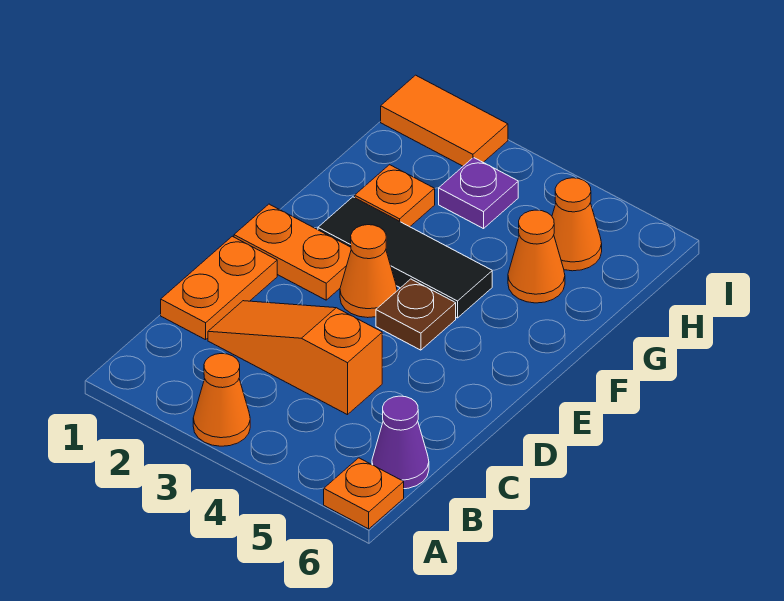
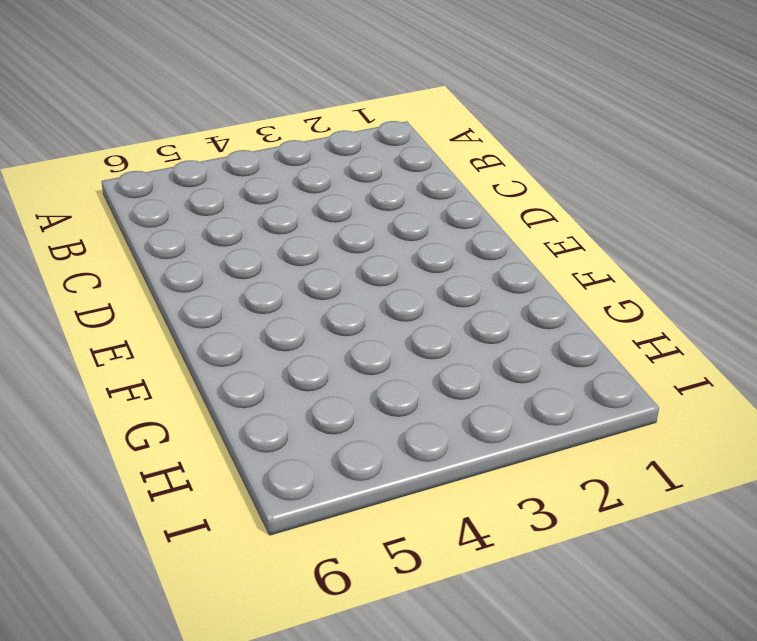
none -> orange 1x1 cone [193,354,250,446]
none -> orange 1x1 plate [324,458,404,529]
none -> purple 1x1 cone [372,396,429,489]

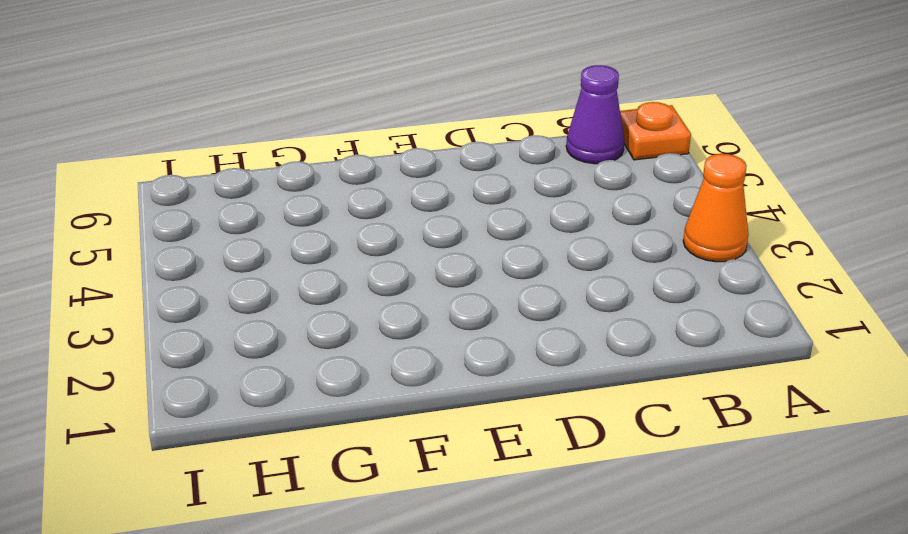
none -> orange 1x2 plate [161,236,277,340]
none -> orange 1x3 slope [208,301,382,415]
none -> orange 1x2 plate [234,204,351,300]

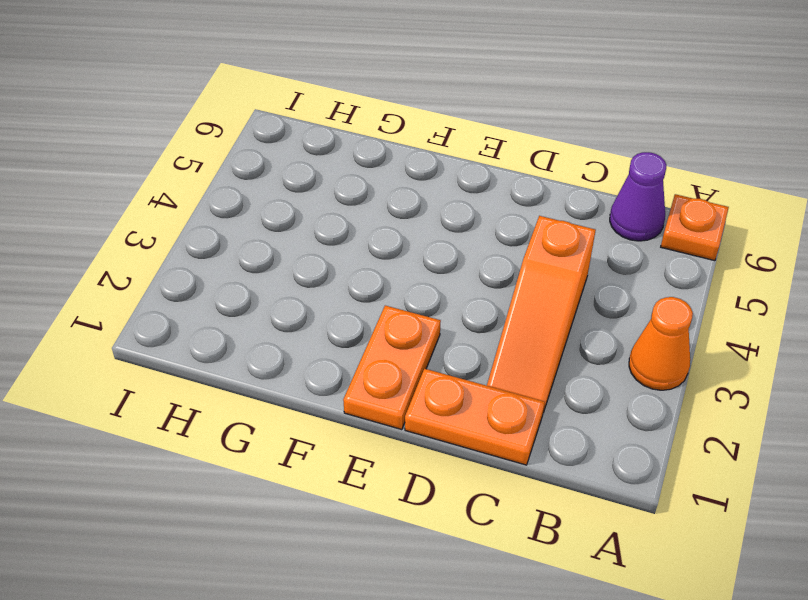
none -> orange 1x1 cone [340,225,397,318]
none -> brown 1x1 plate [376,279,456,350]
none -> black 1x3 tile [318,197,492,318]

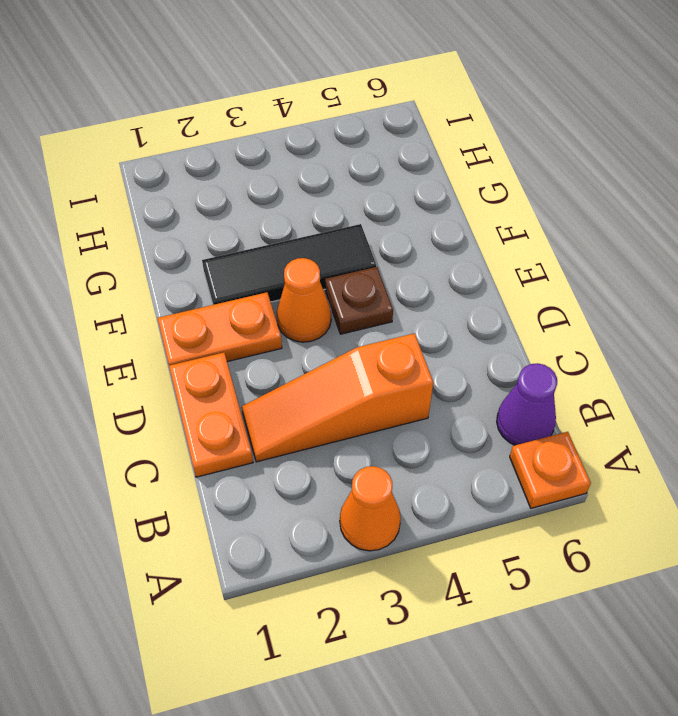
none -> orange 1x1 plate [355,165,435,227]
none -> orange 1x1 cone [508,210,565,303]
none -> purple 1x1 plate [439,157,518,229]

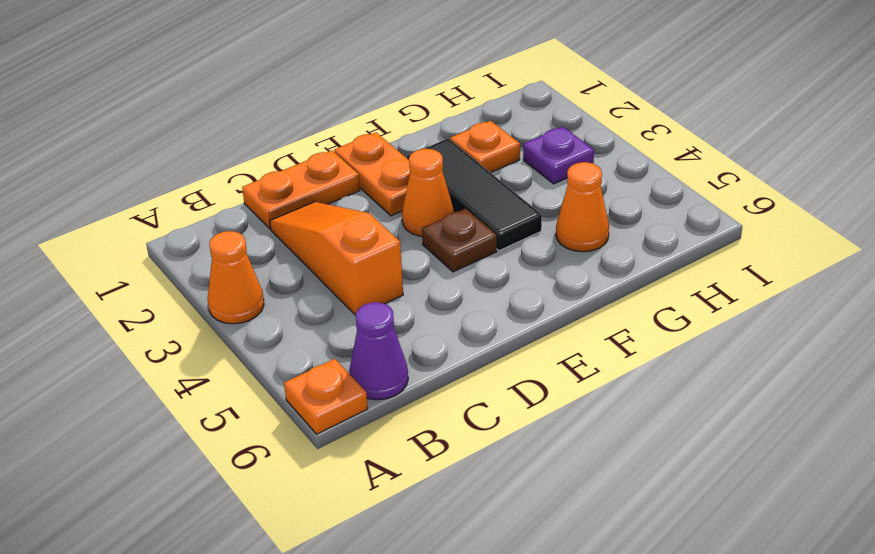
none -> orange 1x1 cone [552,178,602,271]
none -> orange 1x2 tile [381,75,508,166]

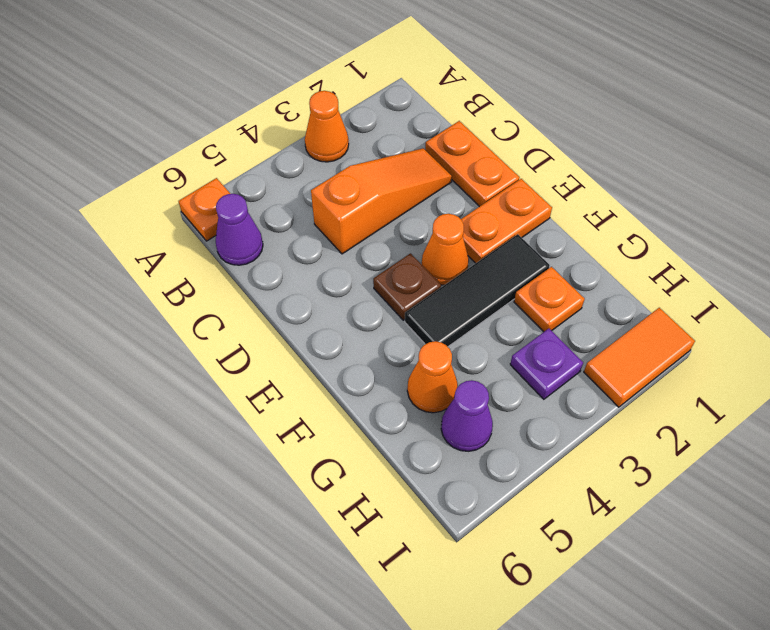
purple 1x1 cone [441,380,493,451] -> orange 1x1 cone [552,178,602,271]

